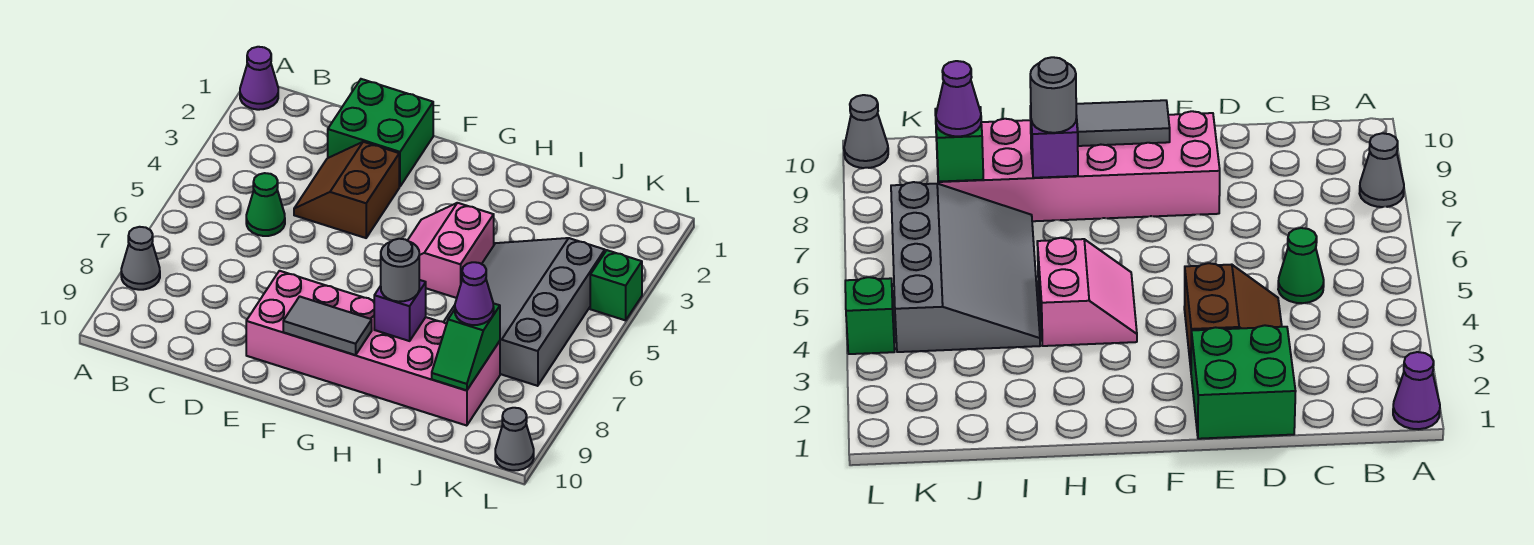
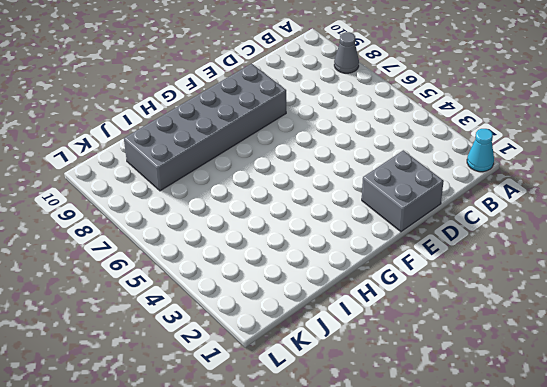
cyan 1x1 cone [467,129,494,172] -> purple 1x1 cone [240,47,278,110]
grey 2x2 brick [362,150,444,232] -> green 2x2 brick [328,79,433,187]
grey 2x6 brick [124,64,286,191] -> pink 2x6 brick [246,271,500,426]
none -> green 1x1 cone [246,173,285,236]
none -> brown 2x2 slope [294,142,399,238]
none -> pink 2x2 slope [407,203,494,298]

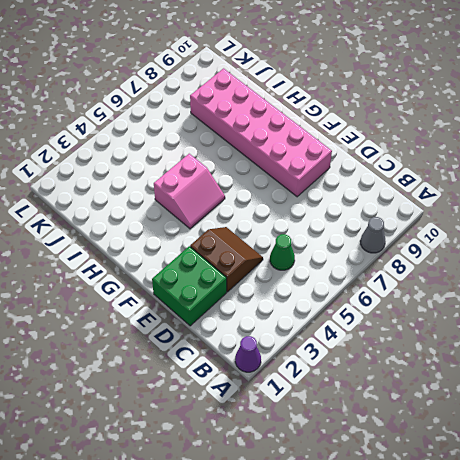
brown 2x2 slope [190,227,263,292] -> brown 2x2 slope turned to [294,142,399,238]
none -> grey 3x4 slope [444,238,605,386]
none -> green 1x1 brick [590,250,642,320]
none -> grey 1x1 cone [495,408,534,470]

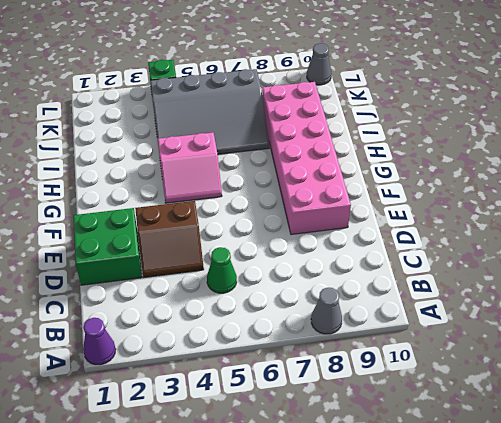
none -> grey 1x2 tile [283,296,372,355]
none -> purple 1x1 brick [374,280,426,341]
none -> green 1x2 slope [432,303,500,390]

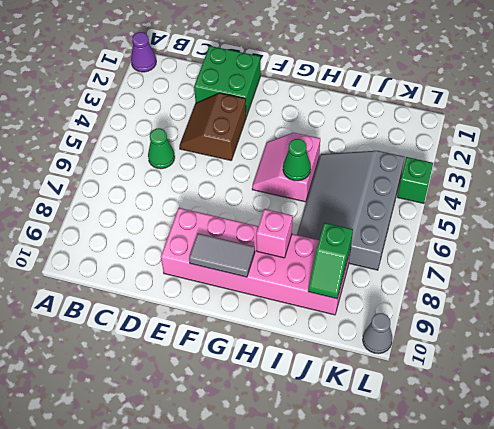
green 1x1 cone [283,139,311,181] -> none
pink 1x1 brick [256,209,292,258] -> purple 1x1 brick [374,280,426,341]
none -> grey 1x1 cone [121,227,160,290]
none -> grey 1x1 round brick [381,239,419,302]
none -> purple 1x1 cone [455,262,494,325]

